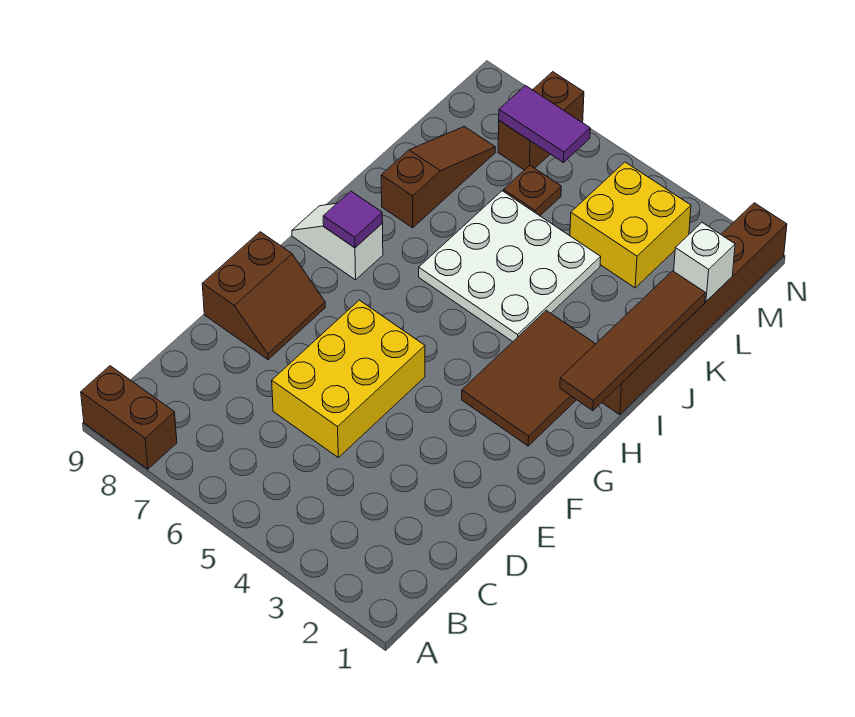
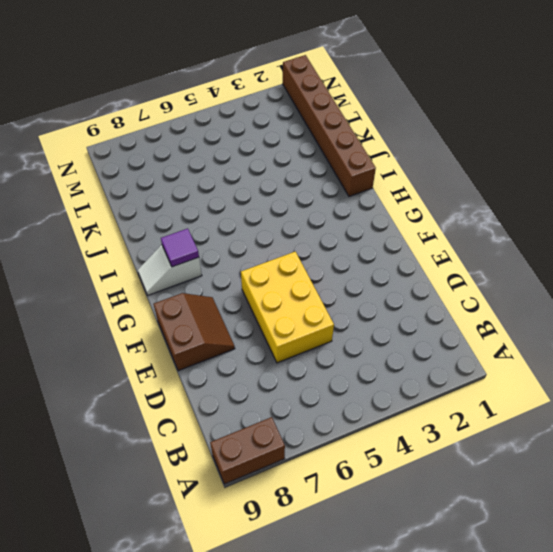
none -> brown 2x3 tile [462,310,595,446]
none -> white 3x3 plate [419,191,601,342]
none -> brown 1x3 slope [381,126,495,228]

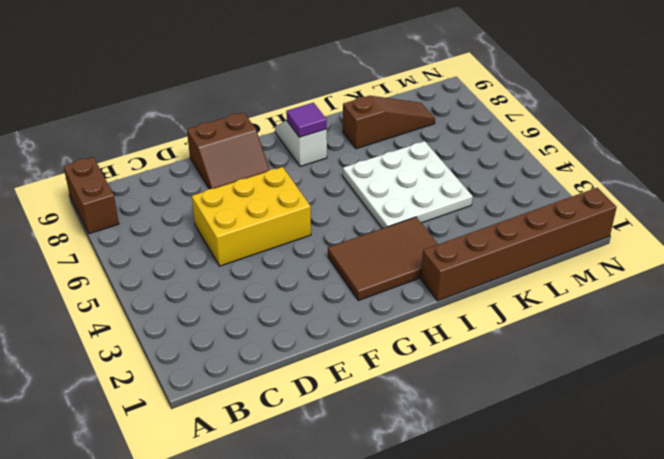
none -> yellow 2x2 brick [570,162,691,288]
none -> brown 1x1 plate [503,166,561,216]
none -> brown 1x2 brick [498,72,584,170]

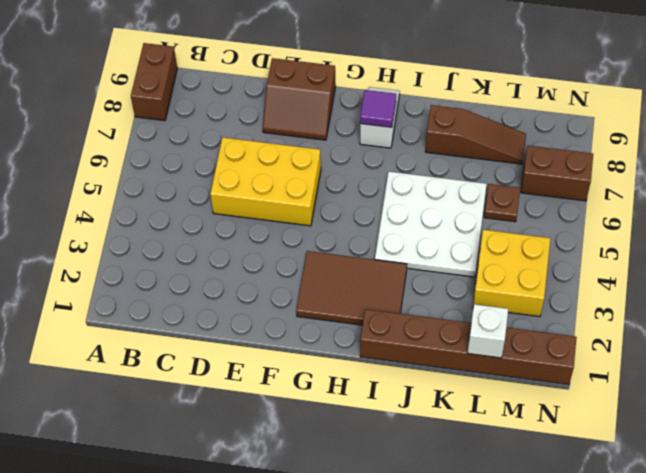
none -> brown 1x4 tile [560,271,705,411]
none -> purple 1x2 tile [499,86,590,163]

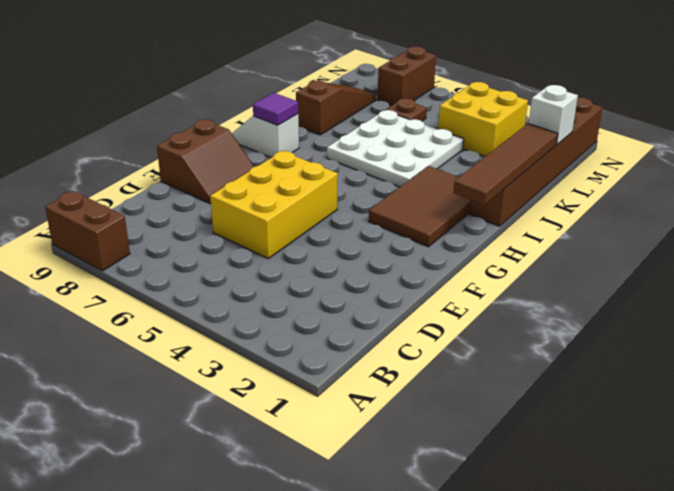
none -> purple 1x2 tile [499,86,590,163]

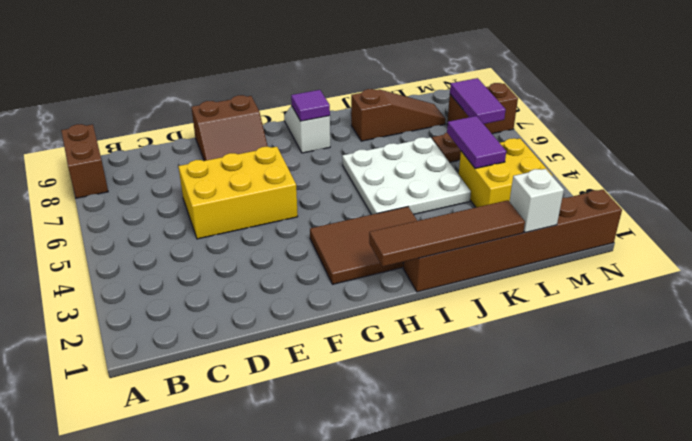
purple 1x2 tile [447,116,506,168] -> none

